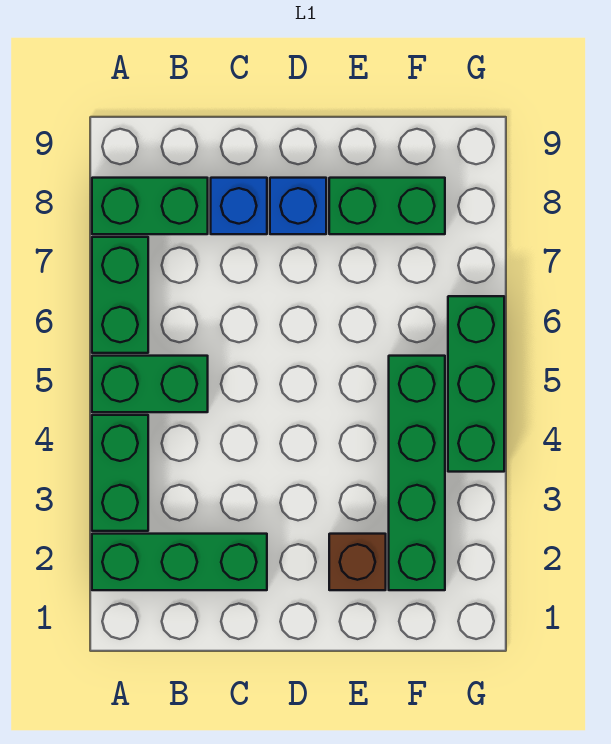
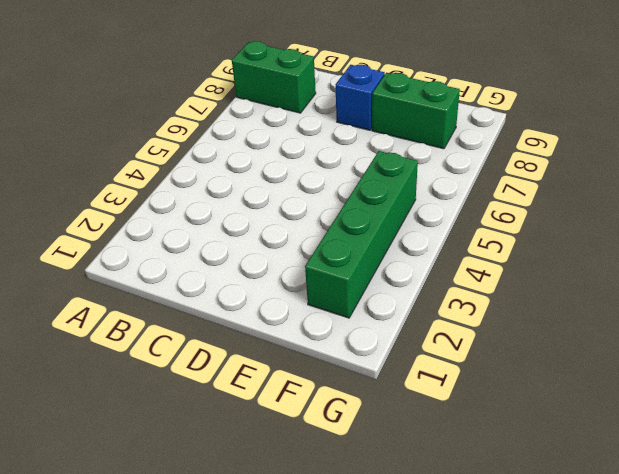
none -> green 1x3 brick [92,534,267,590]
none -> green 1x2 brick [92,415,148,531]

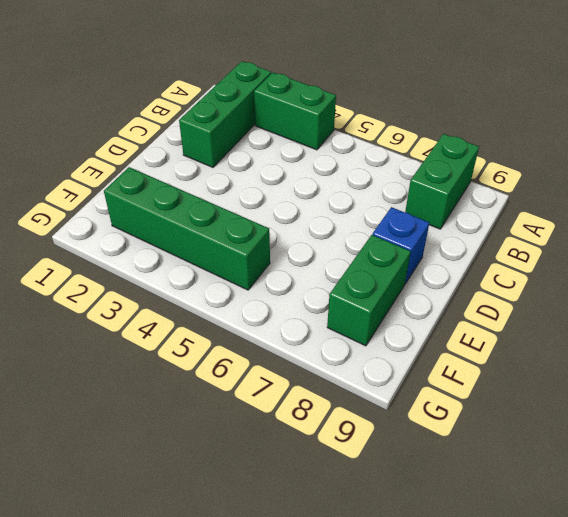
none -> green 1x2 brick [92,356,208,412]
none -> green 1x2 brick [92,237,148,353]

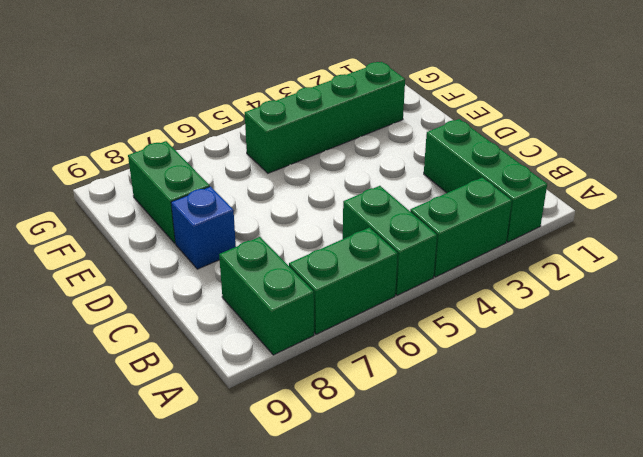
none -> blue 1x1 brick [211,178,267,234]
none -> brown 1x1 brick [329,534,386,590]

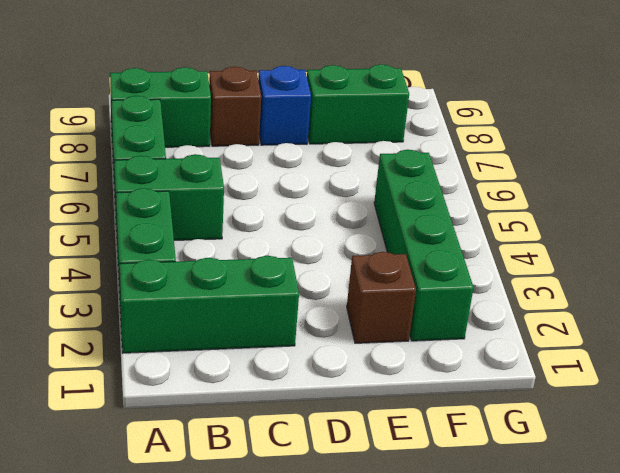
brown 1x1 brick [209,67,261,146] -> blue 1x1 brick [211,178,267,234]
none -> green 1x3 brick [448,296,504,472]

